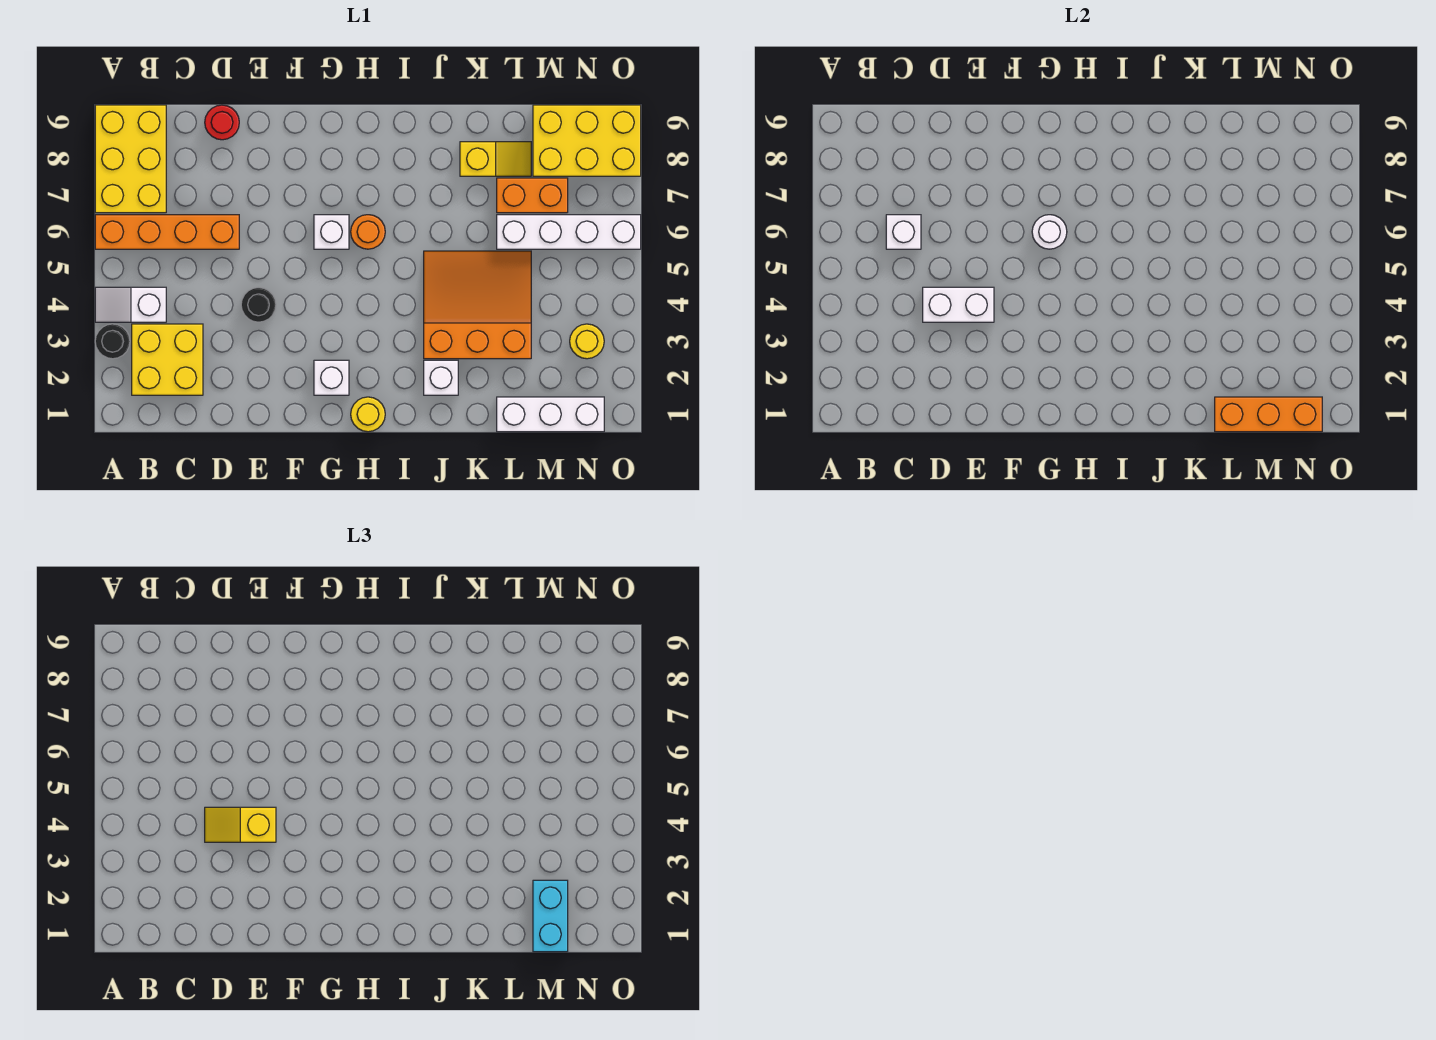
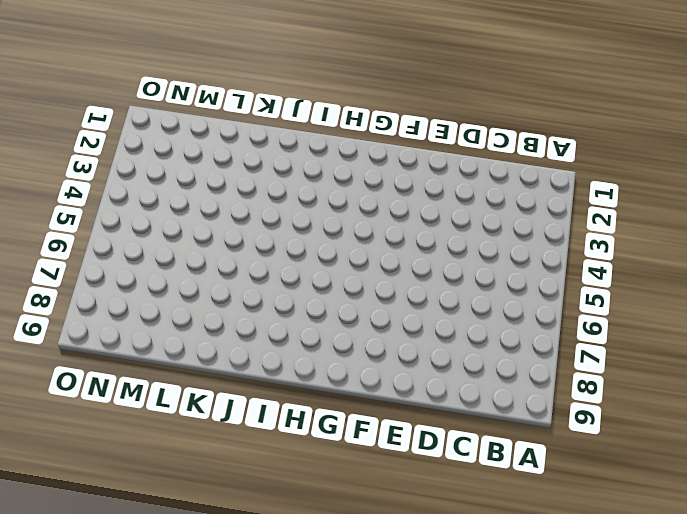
none -> black 1x1 round brick [95,324,130,359]
none -> white 1x2 slope [95,287,166,322]
none -> orange 1x4 brick [95,215,239,249]

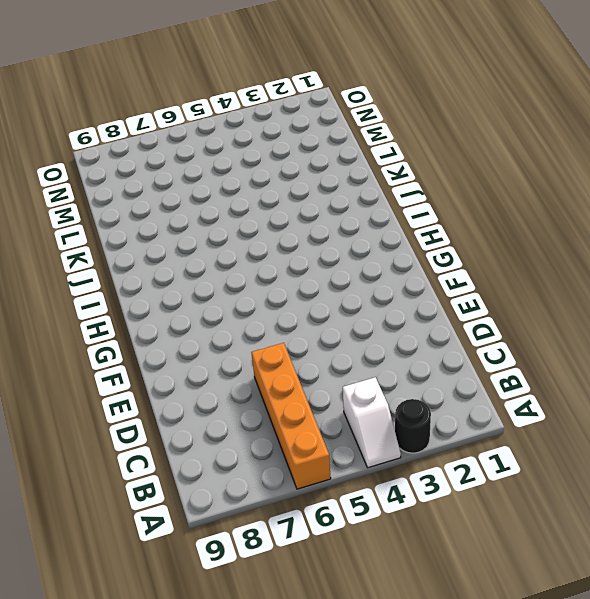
none -> yellow 2x3 brick [95,105,166,213]
none -> yellow 2x2 brick [132,324,203,395]
none -> red 1x1 round brick [205,105,239,140]

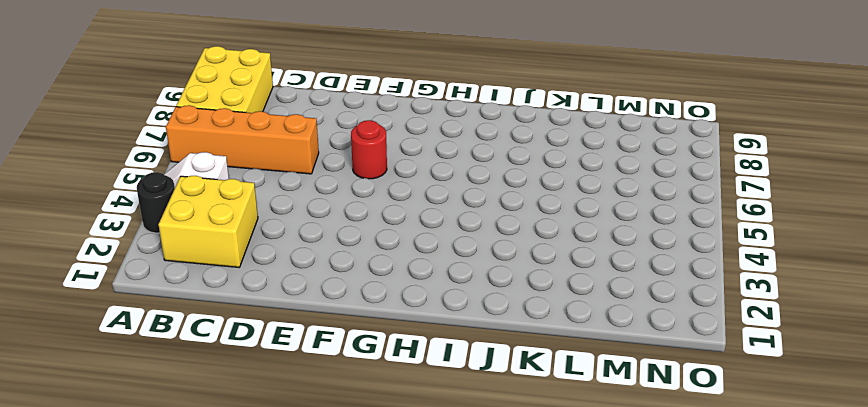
red 1x1 round brick [351,120,387,179] -> red 1x1 round brick moved to [205,105,239,140]
none -> black 1x1 round brick [241,288,276,322]
none -> white 1x1 brick [314,360,349,395]
none -> white 1x1 brick [314,215,349,249]

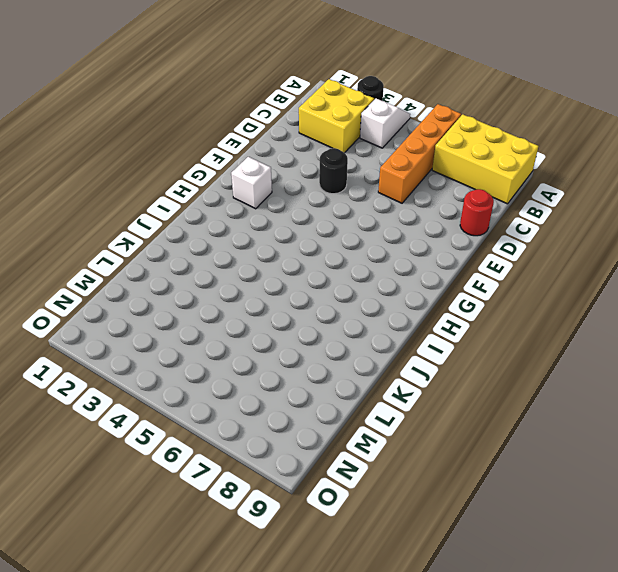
none -> white 1x1 brick [314,215,349,249]
none -> yellow 1x1 round brick [351,397,385,432]
none -> orange 1x1 round brick [351,215,385,249]

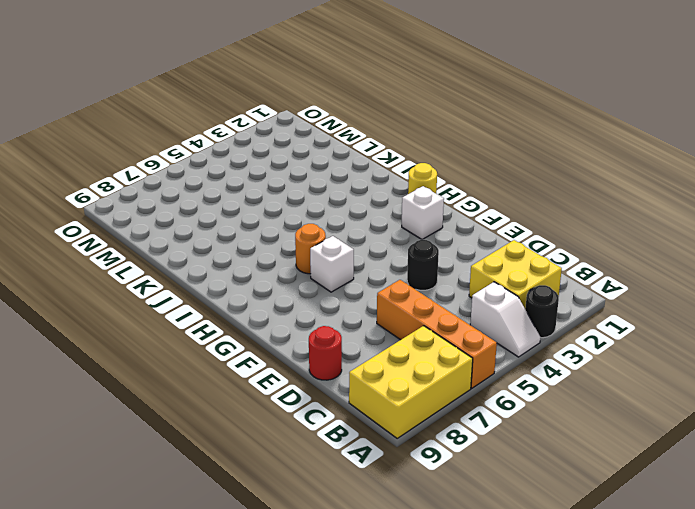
none -> white 1x1 brick [424,360,458,395]
none -> orange 3x3 slope [424,251,531,359]
none -> yellow 1x2 slope [460,142,531,176]

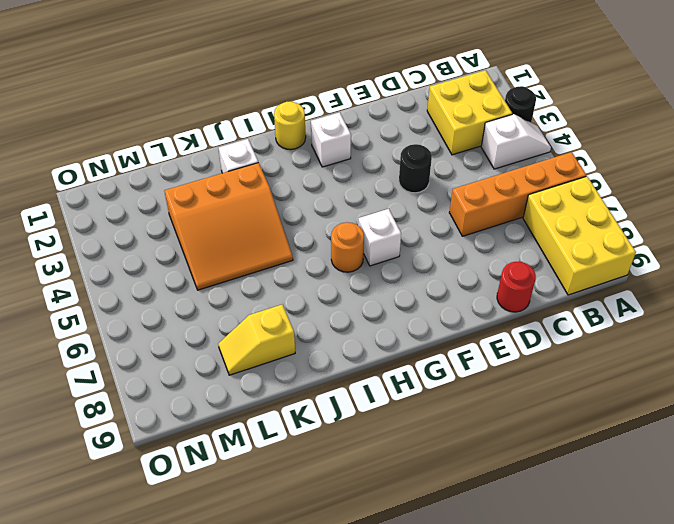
none -> white 1x3 brick [497,397,604,432]
none -> white 1x4 brick [497,215,641,249]
none -> orange 1x2 brick [497,178,568,213]

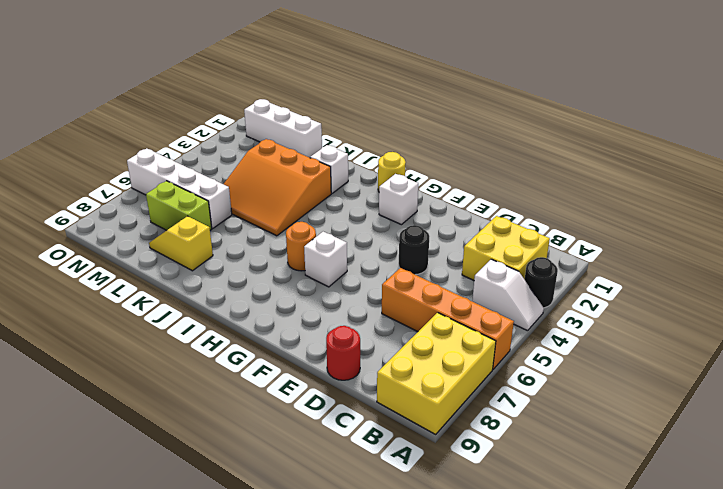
lime 1x2 brick [146,181,212,230] -> orange 1x2 brick [497,178,568,213]
none -> yellow 2x3 brick [533,105,641,176]
none -> yellow 1x1 round brick [570,324,604,359]
none -> white 1x1 brick [886,215,921,249]

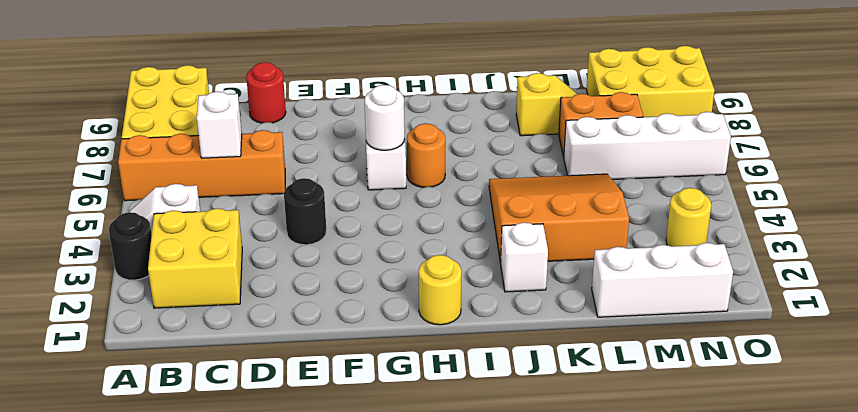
none -> white 1x1 brick [314,360,349,395]
none -> white 1x2 brick [923,287,994,322]
none -> orange 1x3 brick [1215,397,1322,432]

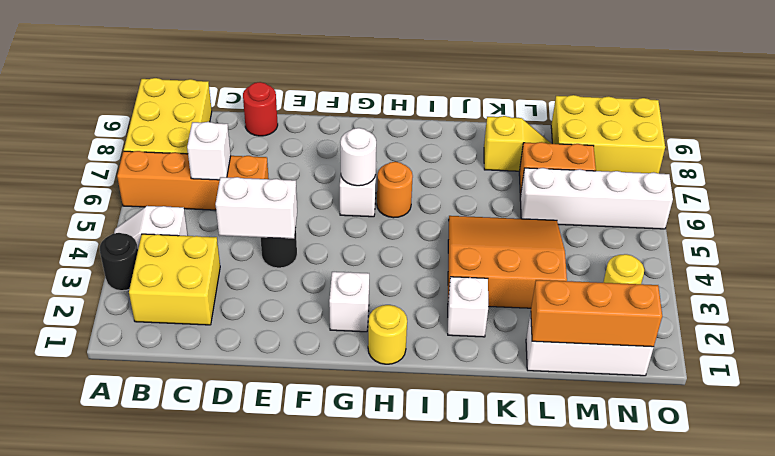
none -> yellow 1x2 slope [205,807,276,842]
none -> cyan 1x2 brick [533,880,568,952]

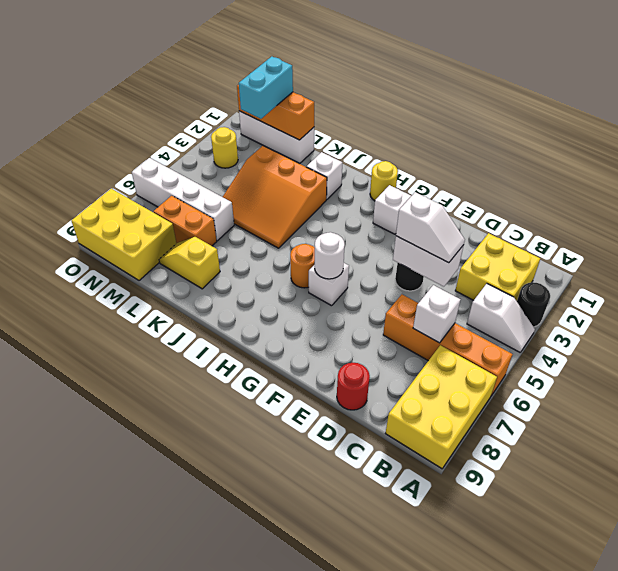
white 1x2 slope [396,192,465,263] -> yellow 1x2 slope [205,807,276,842]

